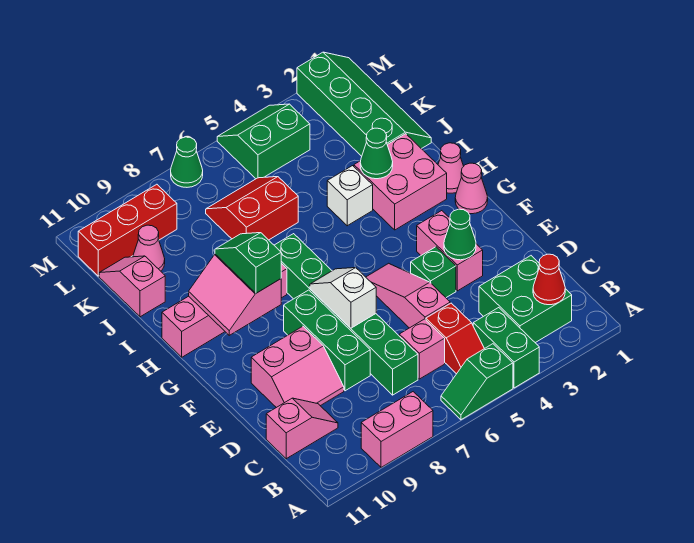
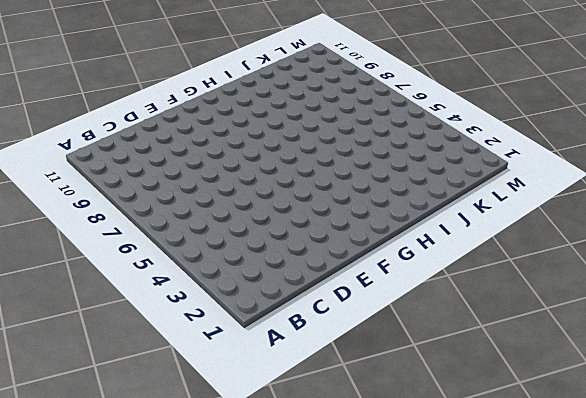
none -> green 1x2 brick [473,308,539,388]
none -> green 1x2 slope [441,344,513,420]
none -> pink 1x2 brick [361,392,433,467]
none -> green 2x2 brick [479,256,572,343]

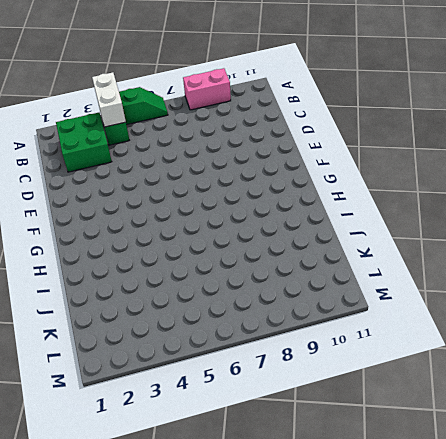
white 1x2 brick [92,72,126,127] -> none
none -> red 1x2 slope [426,303,484,374]
none -> pink 1x1 brick [399,319,445,379]
none -> green 1x6 brick [274,234,418,395]
none -> pink 1x2 slope [266,398,338,459]

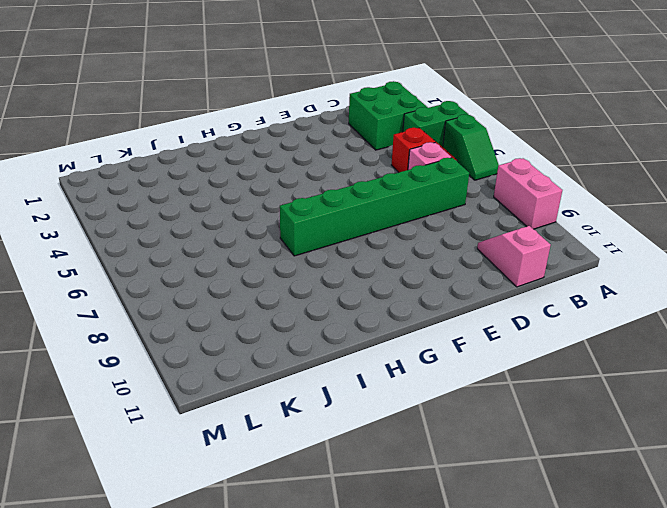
none -> pink 1x3 slope [366,263,450,328]
none -> green 1x3 brick [284,290,370,391]
none -> pink 2x2 slope [251,326,344,408]
none -> pink 1x2 brick [417,211,483,291]

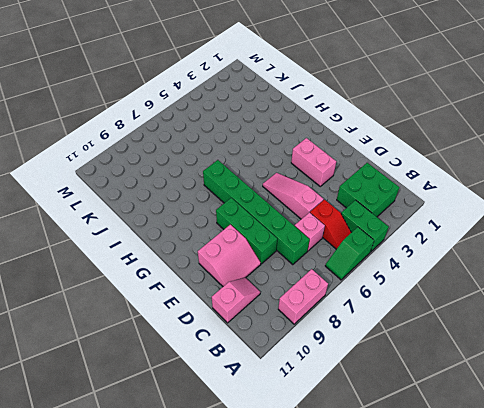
none -> green 1x1 brick [411,247,456,298]
none -> pink 1x1 cone [455,163,488,214]
none -> pink 1x1 cone [438,143,464,193]
none -> pink 2x2 brick [354,134,447,230]

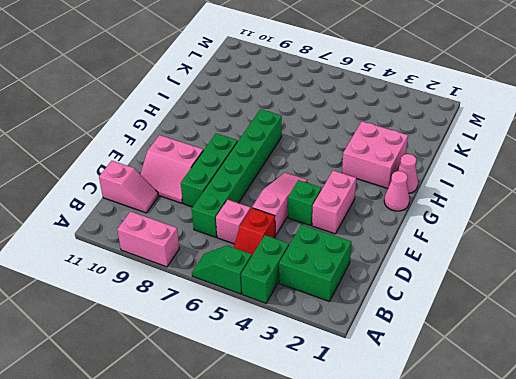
none -> pink 1x4 brick [162,263,287,357]
none -> white 1x1 brick [327,166,373,226]
none -> green 2x4 slope [297,52,431,156]
none -> red 2x2 slope [206,177,298,240]

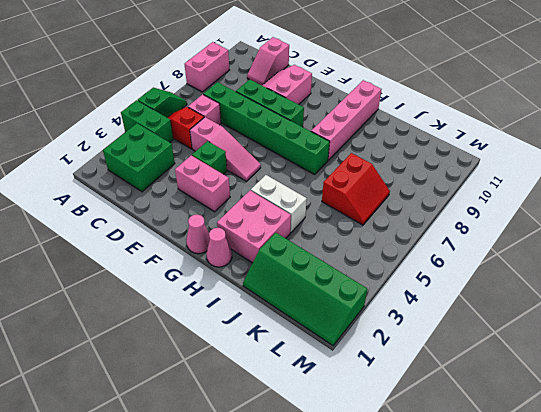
white 1x2 brick [251,175,307,233] -> white 1x1 brick [327,166,373,226]
none -> pink 1x2 slope [99,256,165,317]
none -> pink 1x1 cone [133,225,165,271]
none -> green 2x2 slope [217,104,310,179]
none -> red 1x3 brick [78,184,177,276]

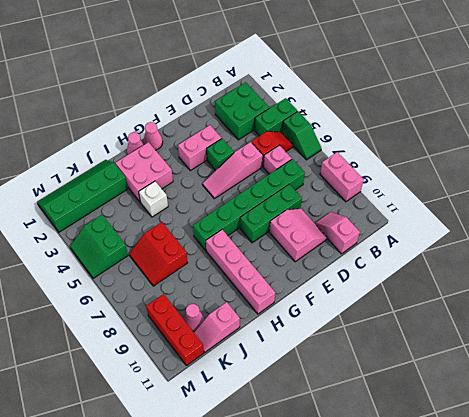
none -> green 1x1 cone [171,137,203,187]
none -> red 1x1 cone [533,254,565,305]
none -> green 1x1 cone [444,209,476,260]
none -> white 1x2 slope [310,268,376,328]

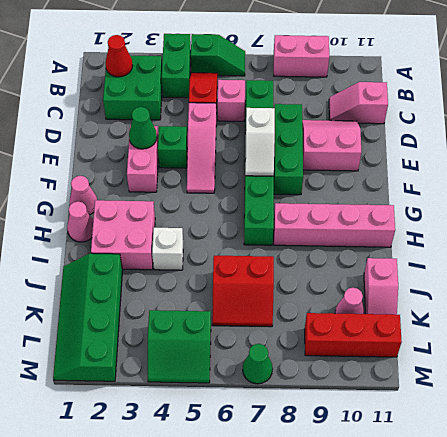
none -> pink 2x2 slope [189,254,281,335]
none -> green 1x1 cone [360,128,393,179]
none -> green 1x2 slope [215,233,281,293]

